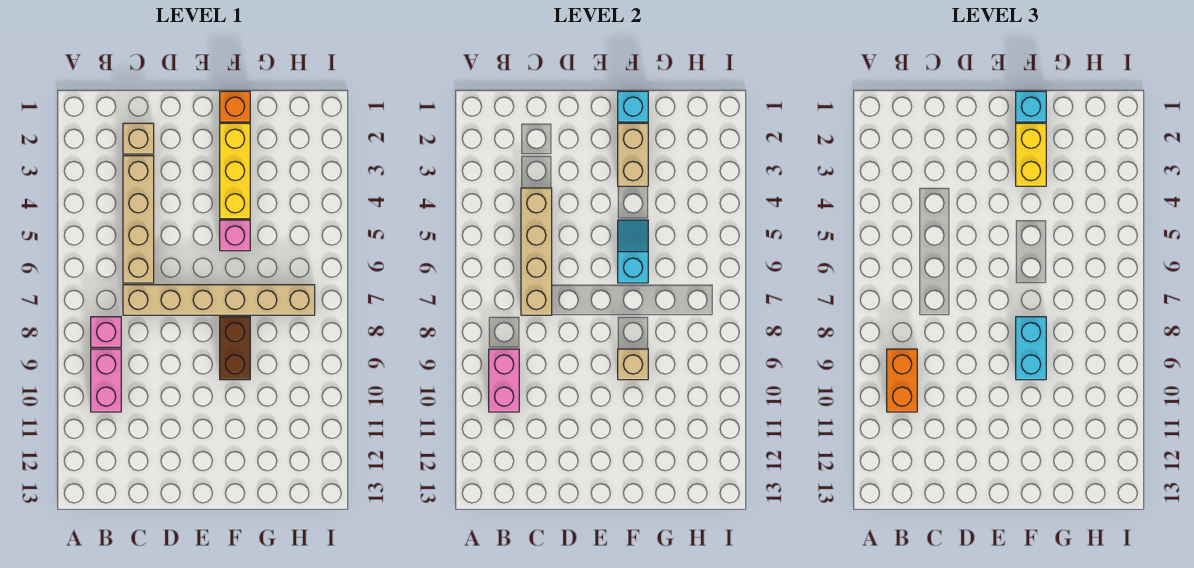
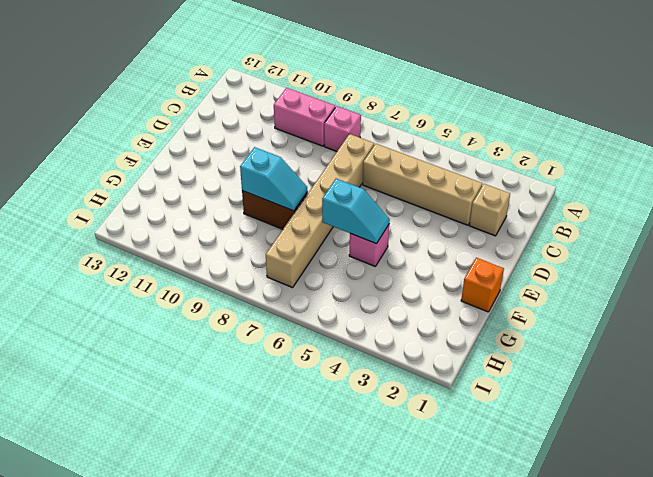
cyan 1x2 slope [240,147,308,211] -> tan 1x1 brick [618,349,648,380]
none -> yellow 1x3 brick [220,123,250,219]
none -> pink 1x2 brick [489,349,519,412]
none -> tan 1x4 brick [521,188,552,315]

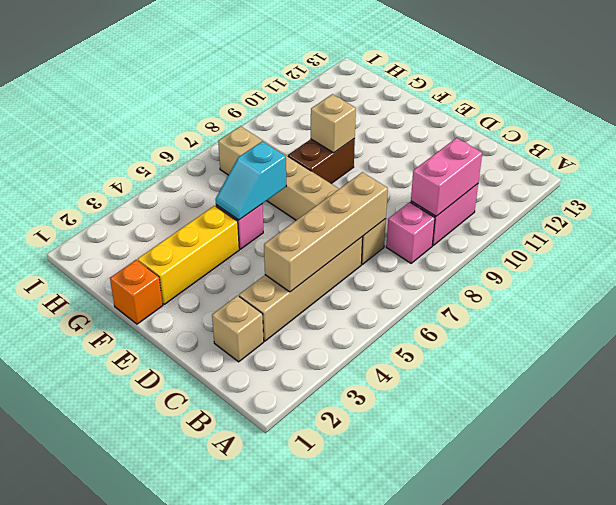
none -> cyan 1x1 brick [618,91,648,122]
none -> tan 1x2 brick [618,123,648,186]
none -> orange 1x2 brick [887,349,917,412]

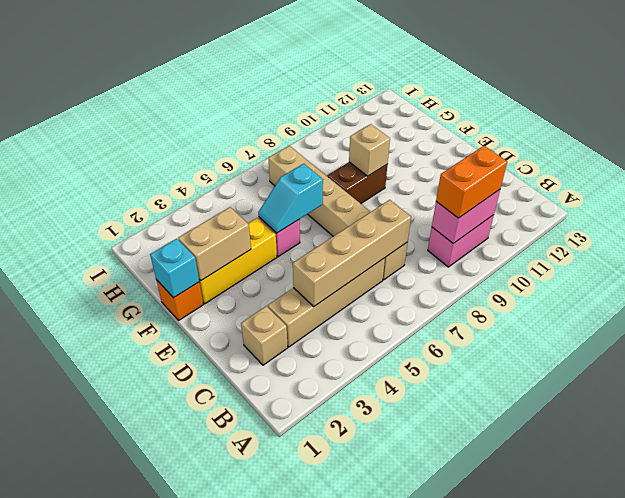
none -> pink 1x1 brick [91,317,121,347]
none -> cyan 1x1 brick [1016,91,1046,122]
none -> yellow 1x2 brick [1016,123,1046,186]

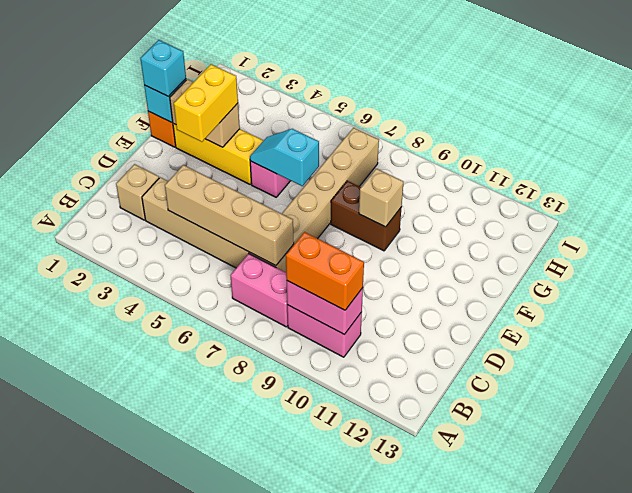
pink 1x2 brick [230,253,288,327] -> pink 1x1 brick [91,317,121,347]
yellow 1x2 brick [174,64,238,142] -> yellow 1x2 brick turned to [1016,123,1046,186]
none -> cyan 1x2 brick [1016,317,1046,380]

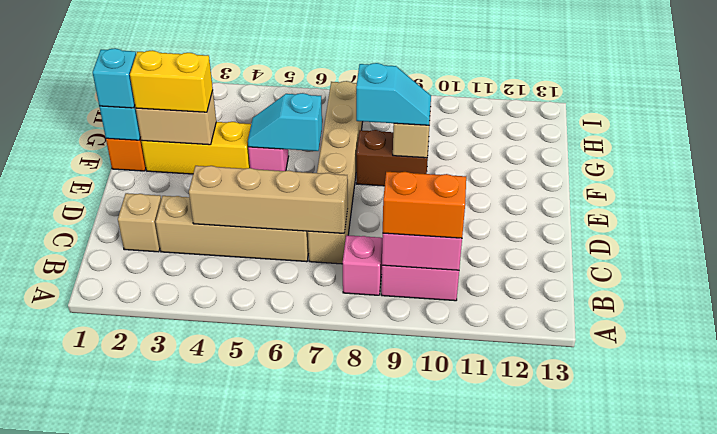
cyan 1x2 slope [356,63,431,125] -> cyan 1x2 brick [1016,317,1046,380]

